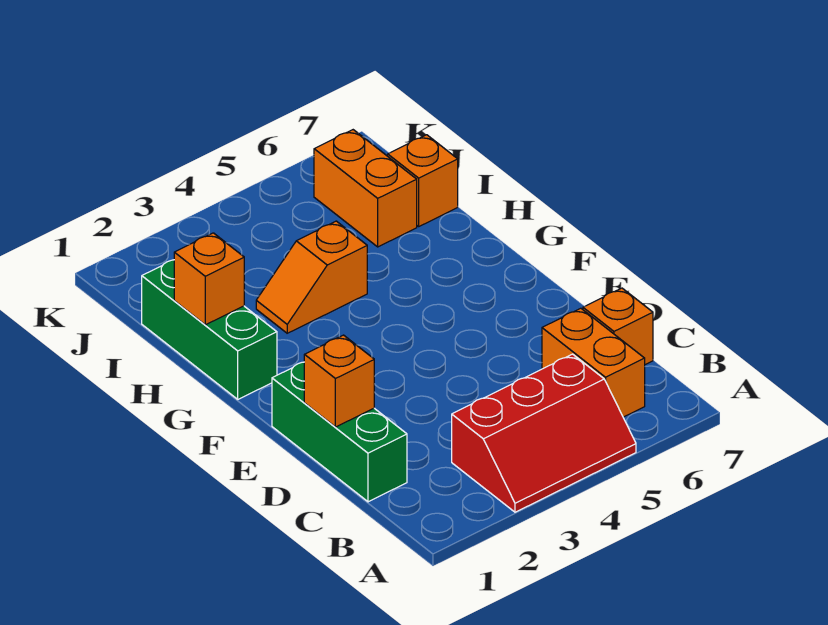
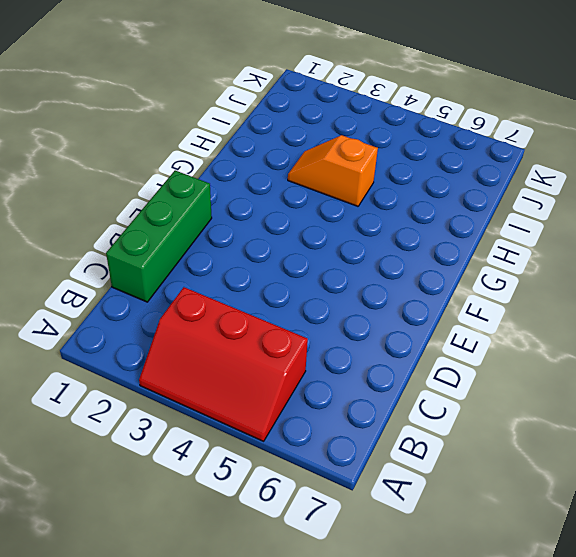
none -> orange 1x2 brick [542,308,645,417]
none -> orange 1x1 brick [583,288,653,365]

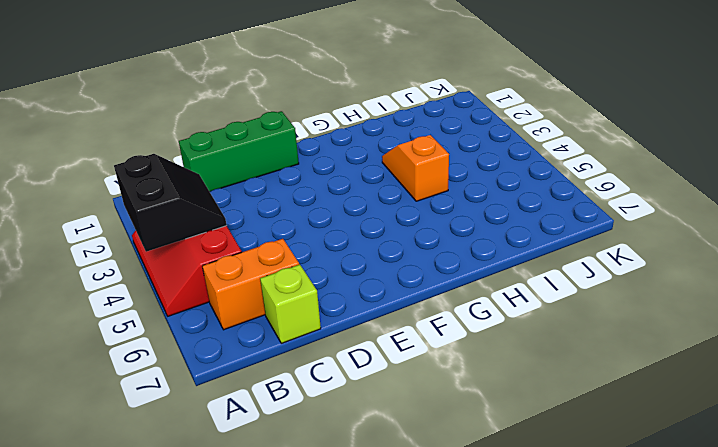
black 2x2 slope [114,154,227,252] -> none
lime 1x1 brick [260,264,321,343] -> orange 1x1 brick [583,288,653,365]
none -> green 1x3 brick [142,260,277,399]
none -> orange 1x2 brick [314,130,417,247]

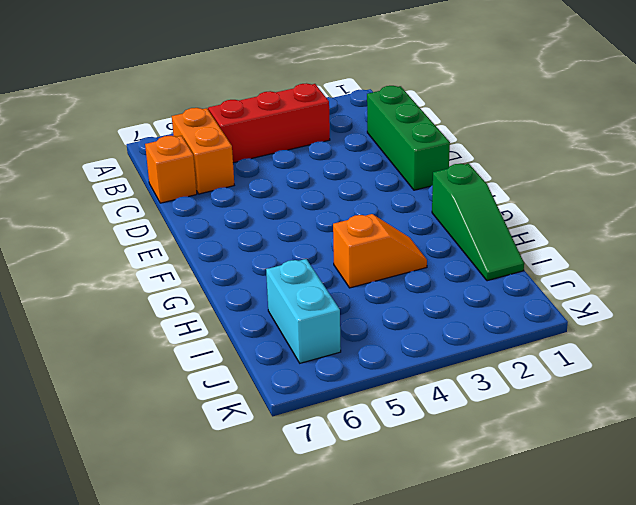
green 1x3 slope [432,164,524,281] -> green 1x3 brick [142,260,277,399]
cyan 1x2 brick [266,259,341,363] -> orange 1x2 brick [314,130,417,247]
none -> orange 1x1 brick [388,135,458,226]
none -> orange 1x1 brick [304,335,374,427]

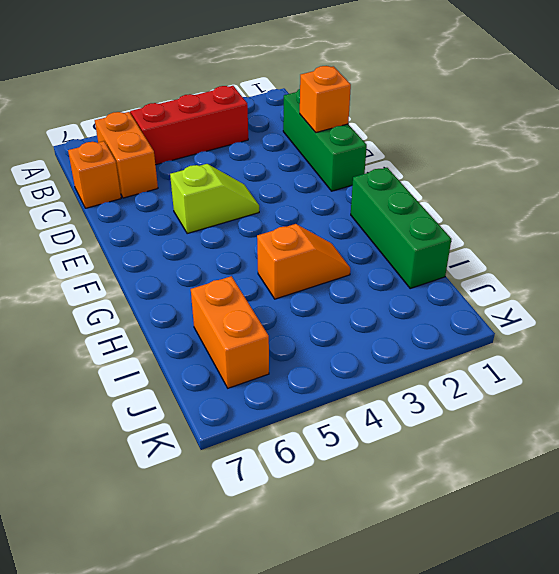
lime 1x2 slope [170,164,259,234] -> none
none -> orange 1x1 brick [388,135,458,226]
none -> orange 1x1 brick [174,233,244,325]

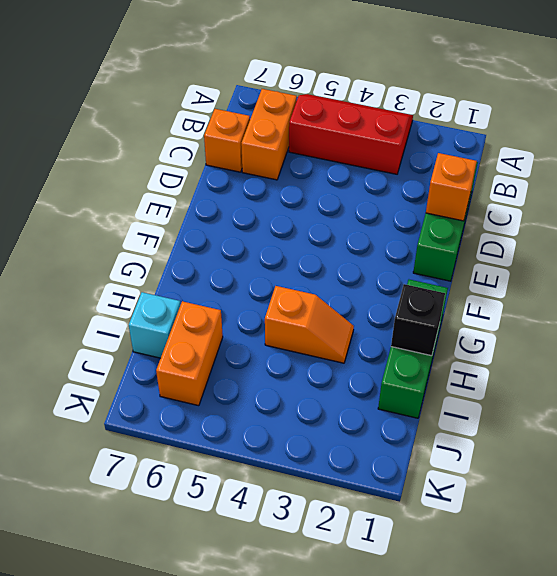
black 1x1 brick [391,284,445,356] -> orange 1x1 brick [174,233,244,325]
cyan 1x1 brick [129,292,181,358] -> orange 1x1 brick [388,135,458,226]

